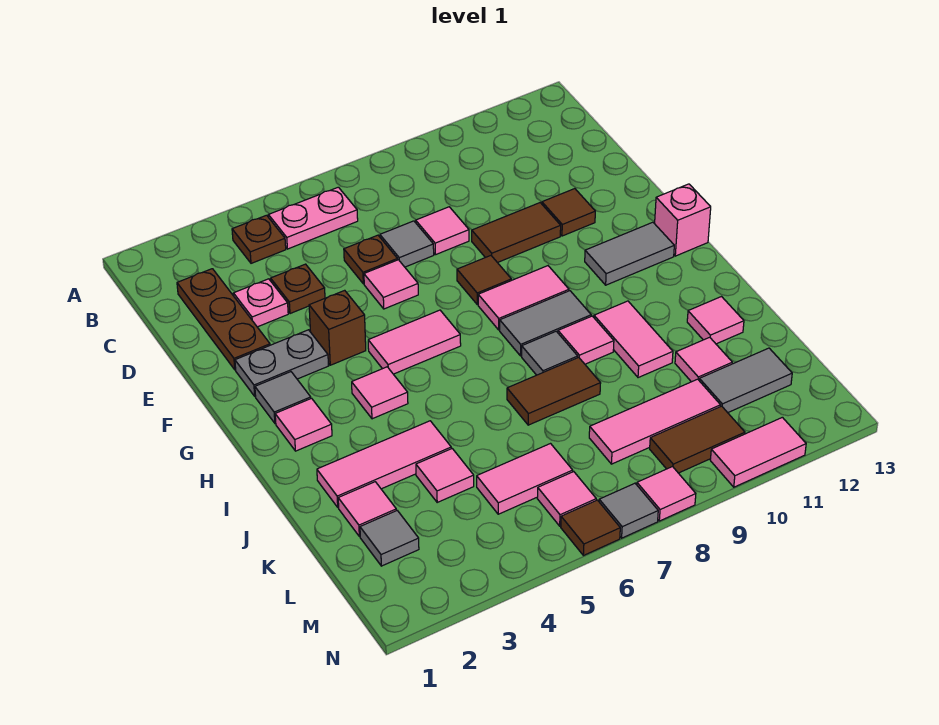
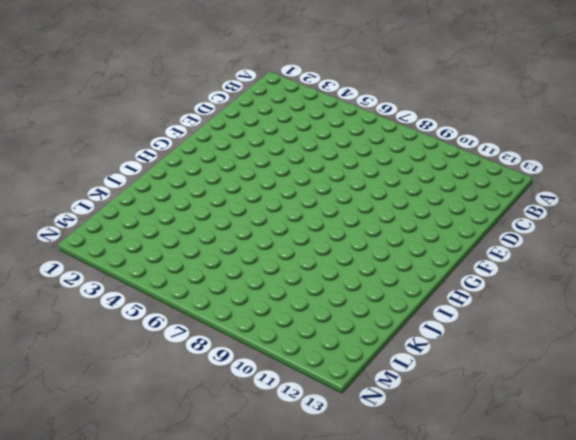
none -> brown 1x1 plate [232,215,286,263]
none -> pink 1x2 plate [268,187,358,249]
none -> brown 1x3 plate [177,269,270,370]
none -> pink 1x1 plate [233,279,288,327]

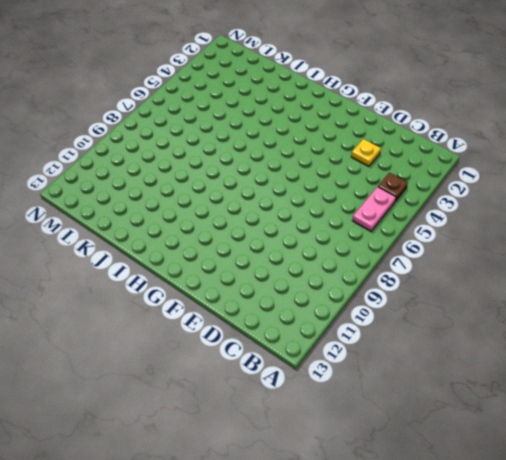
yellow 1x1 plate [351,139,381,166] -> pink 1x1 plate [233,279,288,327]
none -> brown 1x3 plate [177,269,270,370]
none -> brown 1x1 plate [271,264,325,314]
none -> brown 1x1 plate [344,235,398,284]
none -> grey 1x1 tile [380,221,434,267]

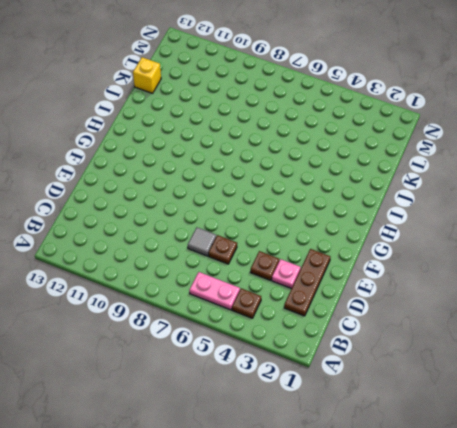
yellow 1x1 brick [133,57,161,93] -> none
none -> pink 1x1 tile [416,207,469,255]
none -> pink 1x1 tile [364,260,418,309]
none -> brown 1x2 tile [472,203,561,263]
none -> brown 1x1 tile [542,189,595,236]

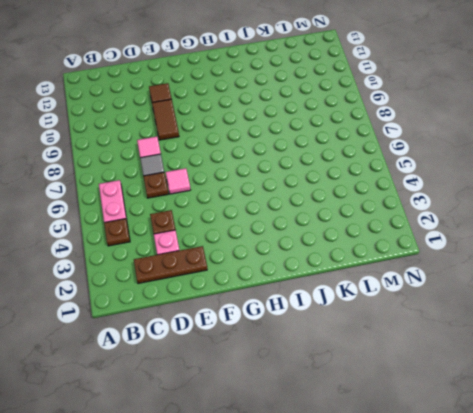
none -> grey 1x2 plate [235,330,329,396]
none -> brown 1x1 brick [309,290,366,365]
none -> brown 1x1 tile [457,256,511,304]
none -> grey 1x1 tile [255,372,311,424]

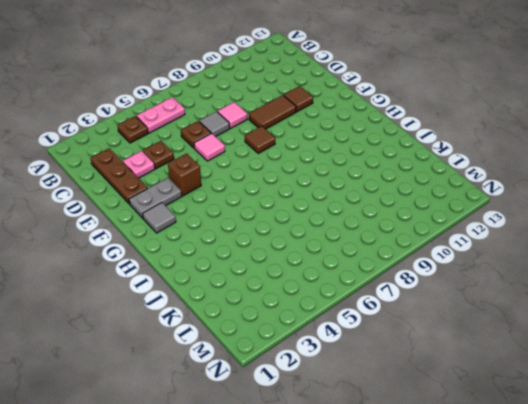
none -> pink 1x2 tile [368,310,461,374]
none -> pink 1x2 tile [478,266,569,330]
none -> grey 1x2 tile [585,222,674,285]
none -> pink 1x1 brick [655,184,711,256]

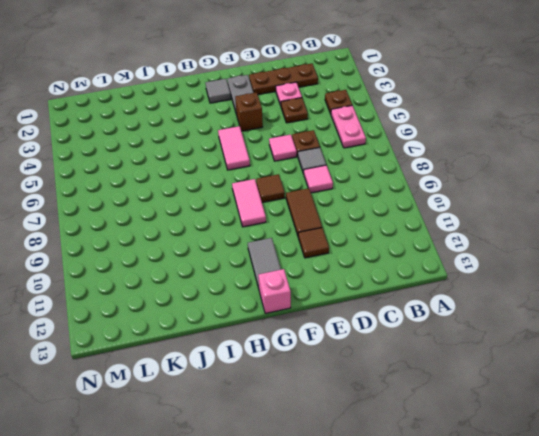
none -> pink 1x1 tile [275,398,332,451]
none -> pink 1x1 tile [352,367,408,419]
none -> grey 1x2 tile [500,291,591,356]
none -> grey 1x1 tile [522,331,578,375]

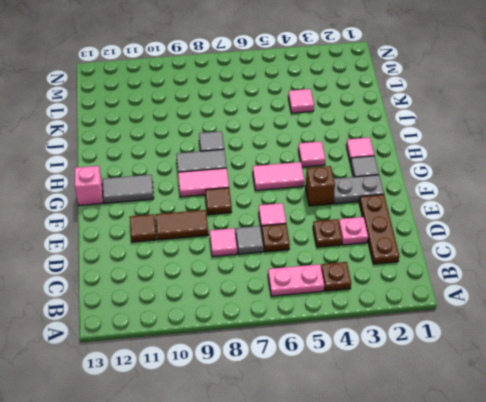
none -> pink 1x1 tile [558,316,614,364]
none -> pink 1x2 tile [594,301,673,378]
none -> pink 1x3 tile [317,421,451,507]
none -> brown 1x2 tile [507,357,601,425]

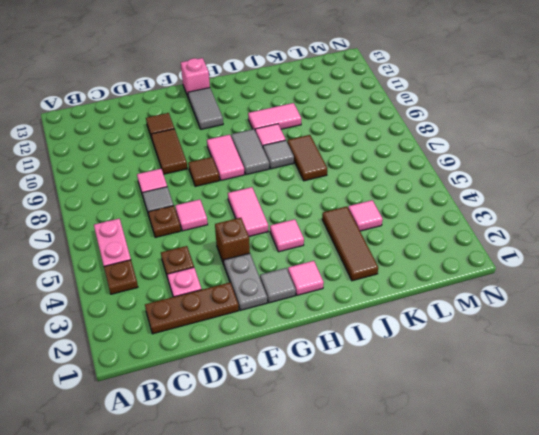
brown 1x3 tile [322,206,378,281] -> pink 1x3 tile [317,421,451,507]
none -> pink 1x1 tile [687,297,744,344]
none -> pink 1x1 tile [338,482,396,537]
none -> pink 1x1 tile [675,337,732,382]
none -> grey 1x1 tile [360,511,419,566]

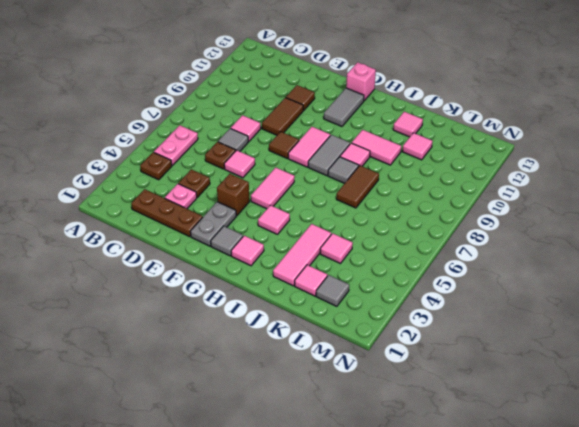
none -> pink 1x2 tile [477,444,573,514]
none -> pink 1x3 tile [589,379,721,464]
none -> grey 1x2 tile [699,348,792,413]
none -> pink 1x1 tile [537,472,596,526]

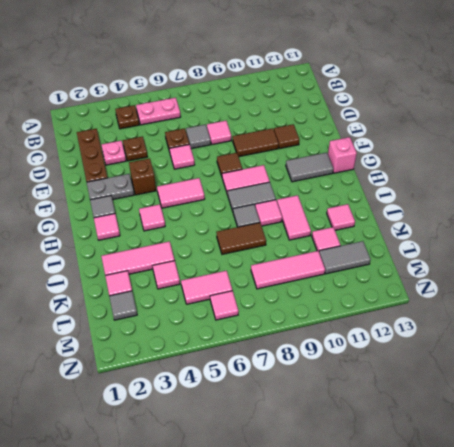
none -> brown 1x2 tile [650,406,745,473]
none -> brown 1x1 tile [561,500,620,556]
none -> grey 1x1 tile [599,483,658,538]
none -> pink 1x1 tile [637,467,696,521]

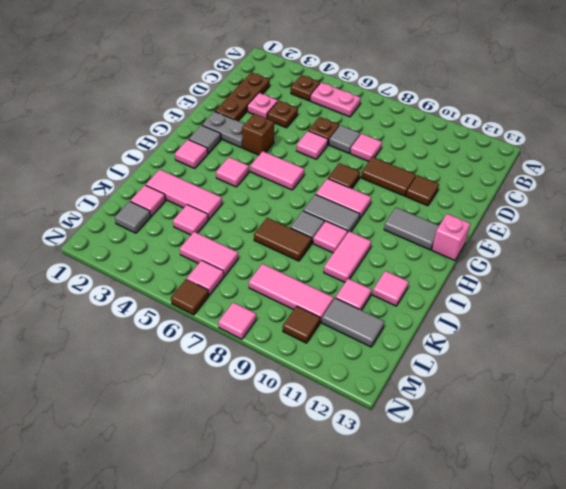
brown 1x1 tile [283,306,320,343] -> brown 1x2 tile [650,406,745,473]
none -> grey 1x1 tile [599,483,658,538]
none -> pink 1x2 tile [710,417,806,487]

